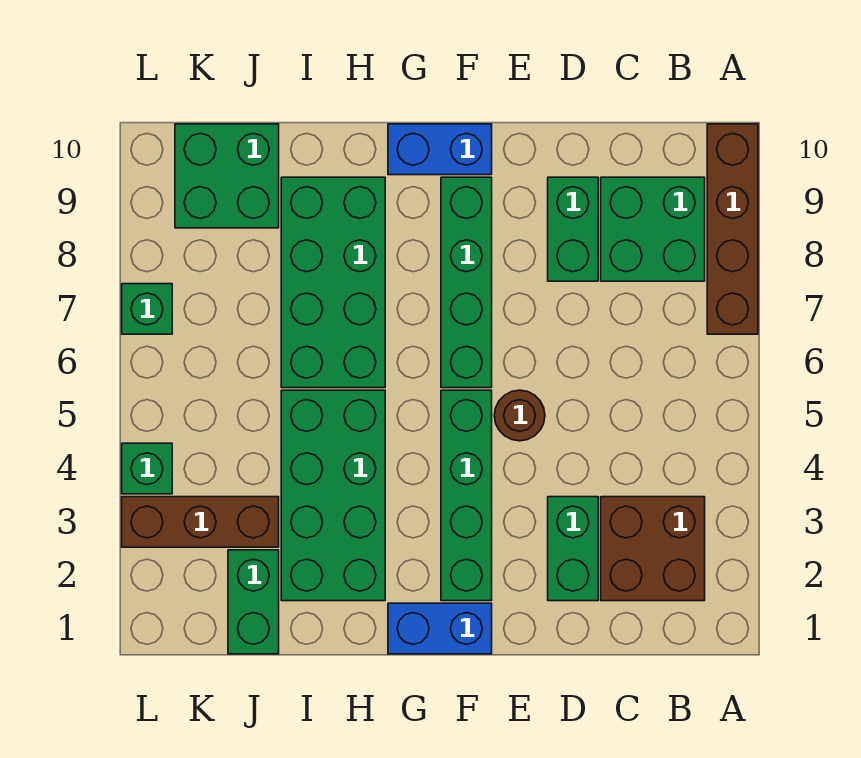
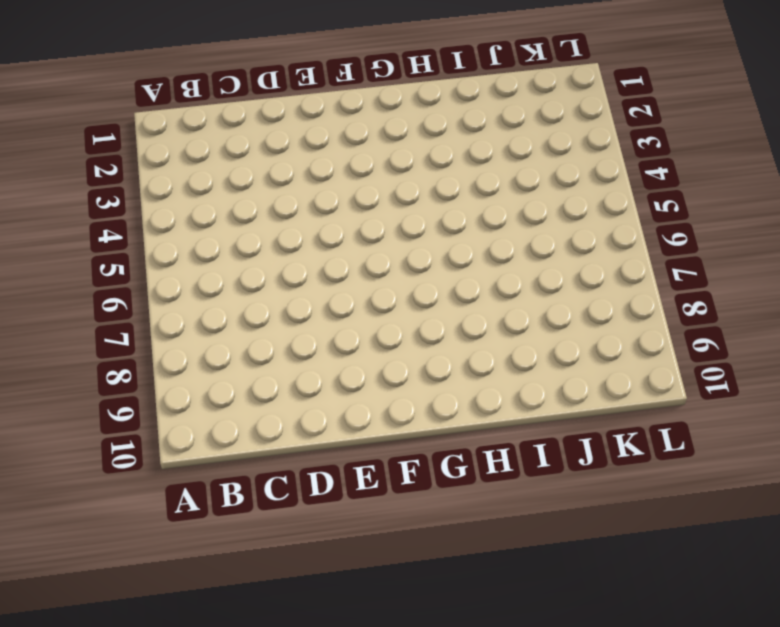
none -> brown 1x4 brick [707,124,758,334]
none -> brown 2x2 brick [601,497,705,601]
none -> green 2x2 brick [601,177,705,281]

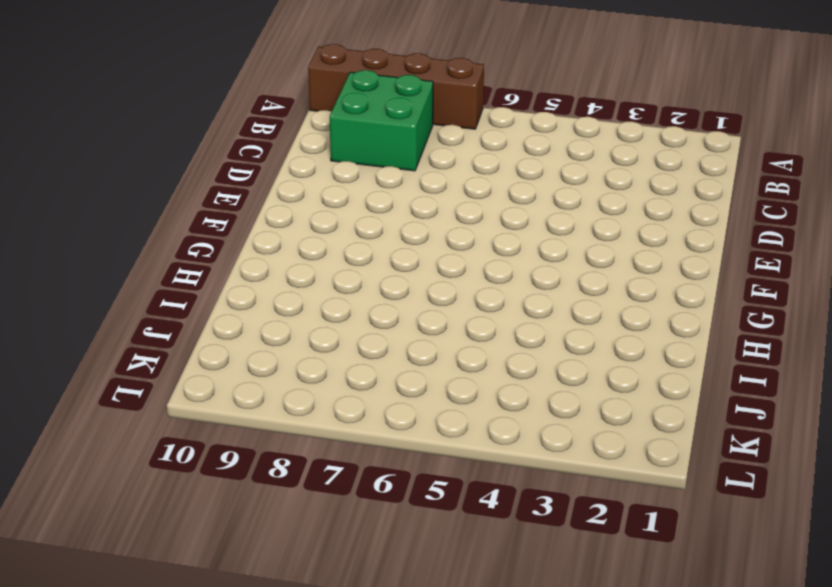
none -> brown 2x2 brick [601,497,705,601]
none -> green 1x2 brick [548,497,598,601]
none -> green 1x2 brick [548,177,598,281]

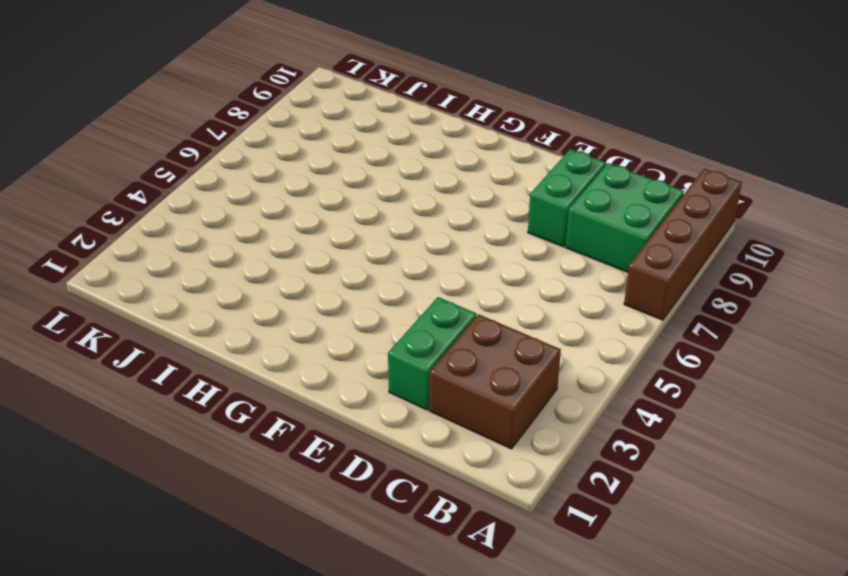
none -> brown 1x1 round brick [494,390,545,441]
none -> blue 1x2 brick [388,603,492,654]
none -> green 1x4 brick [441,390,492,601]

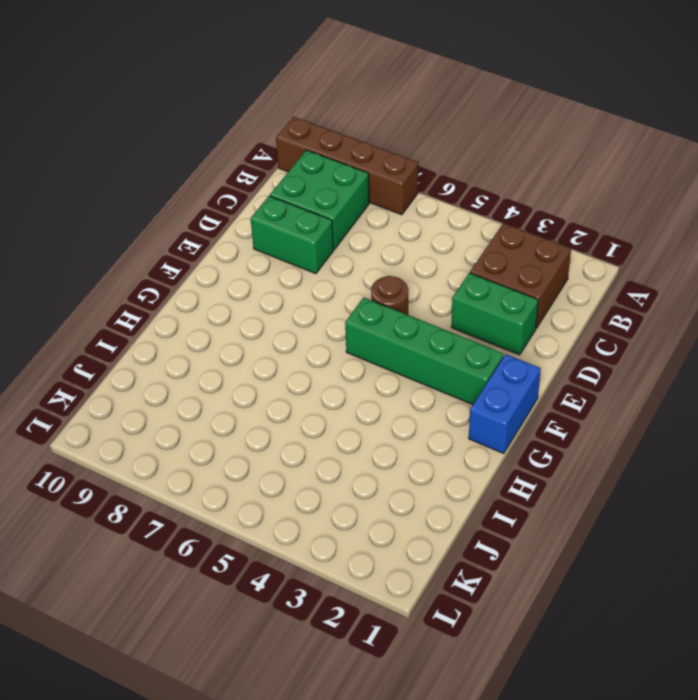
none -> green 1x4 brick [441,177,492,388]
none -> blue 1x2 brick [388,124,492,175]
none -> green 2x4 brick [281,390,385,601]

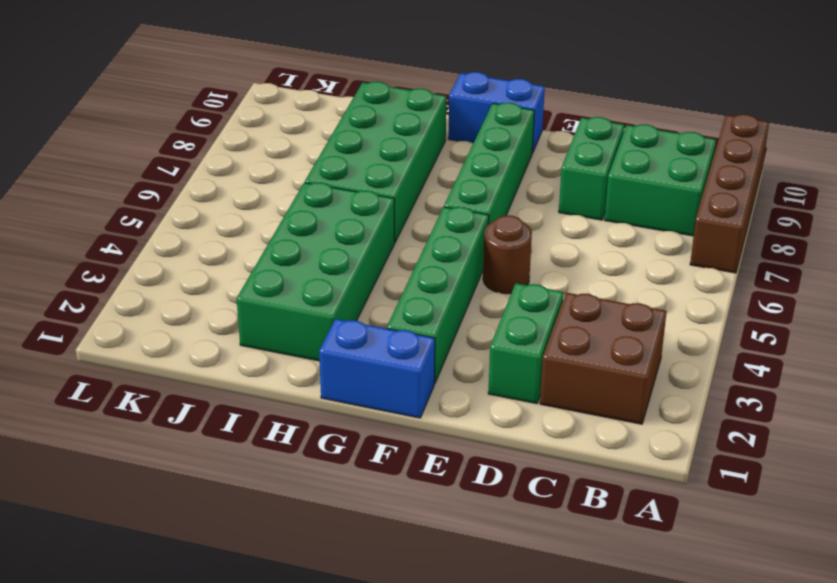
none -> green 1x2 brick [228,550,279,654]
none -> brown 1x3 brick [122,497,279,547]
none -> green 2x2 brick [175,124,279,228]

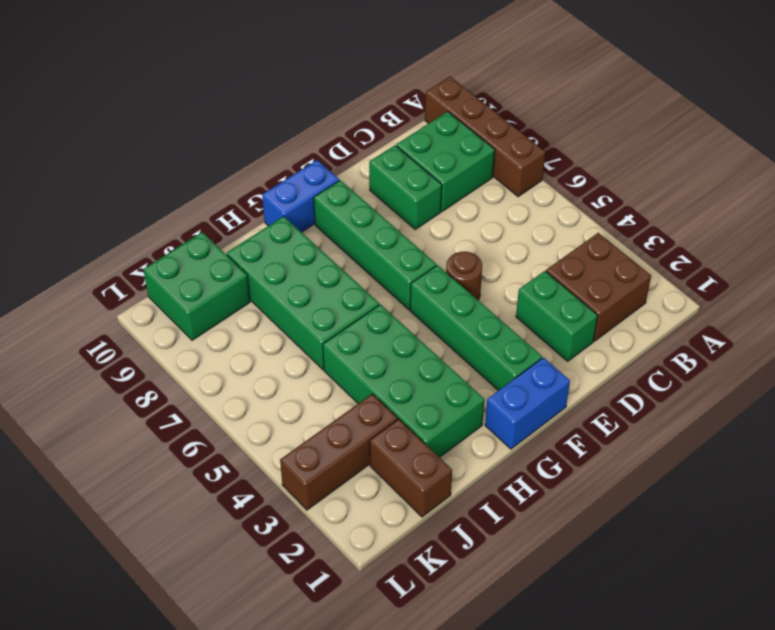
brown 1x2 brick [370,419,452,517] -> green 1x2 brick [228,550,279,654]
none -> green 1x1 brick [122,443,172,494]
none -> green 1x1 brick [122,284,172,334]

